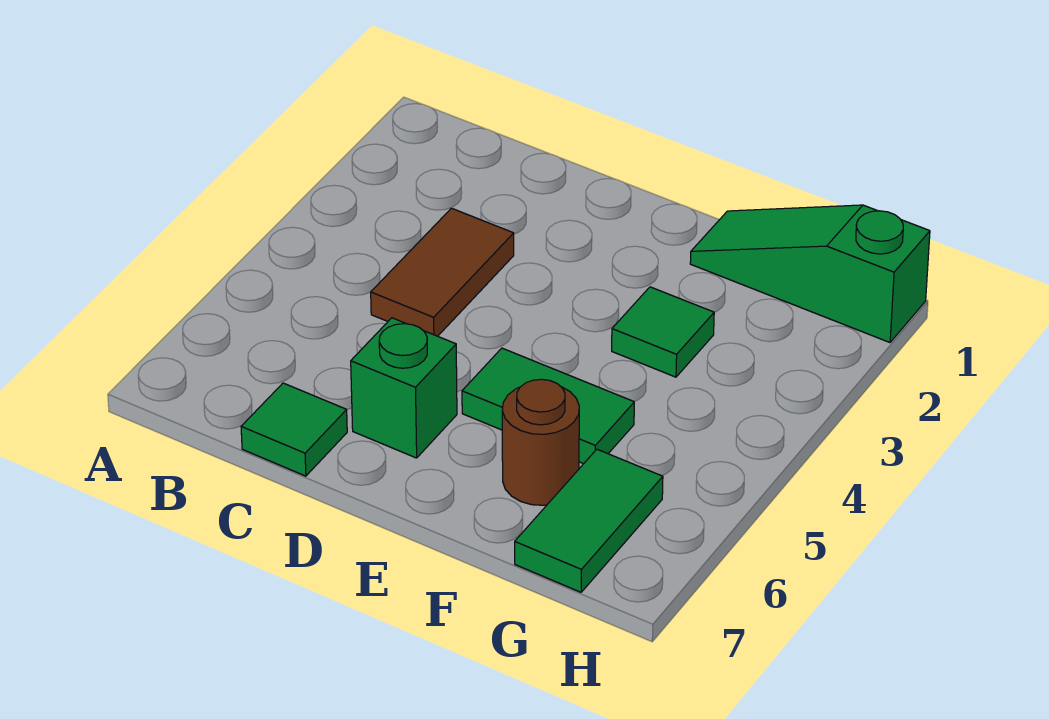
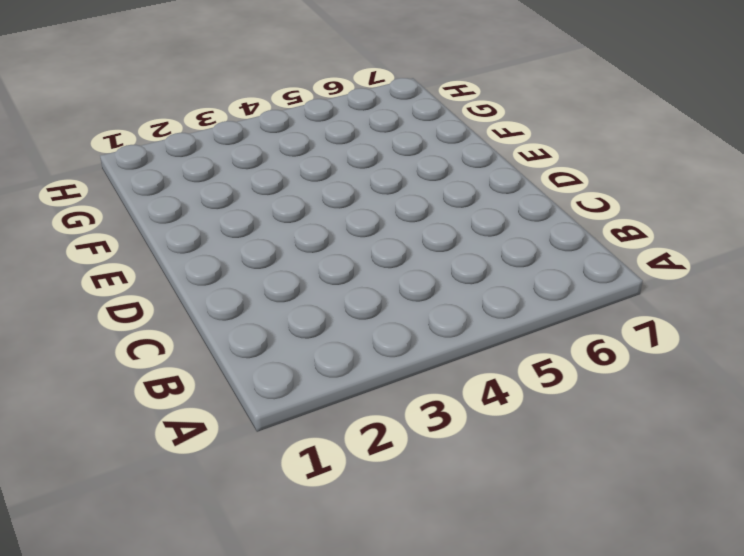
none -> brown 1x2 tile [371,208,514,336]
none -> green 1x1 tile [241,383,347,476]

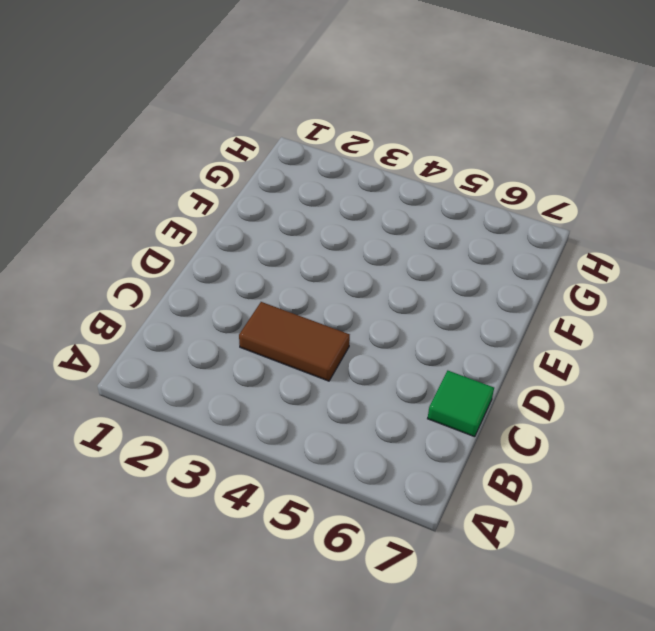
none -> green 1x1 brick [351,318,457,458]
none -> green 1x2 tile [462,348,634,464]

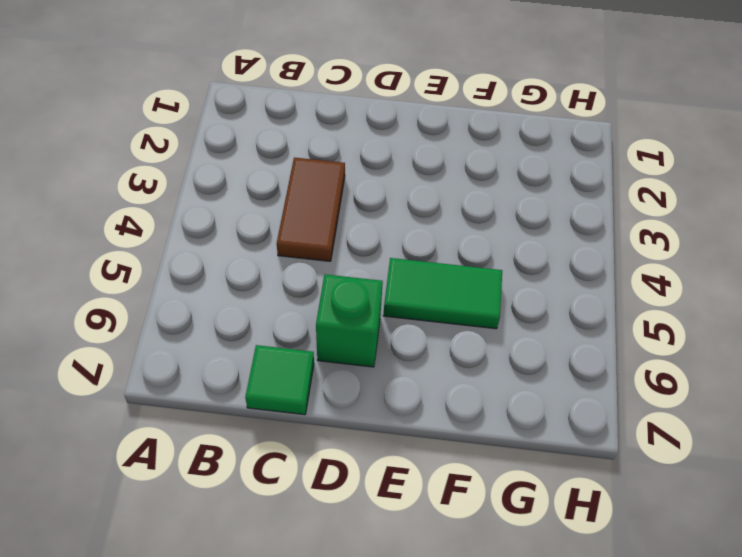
none -> green 1x3 slope [690,205,930,342]
none -> green 1x1 tile [612,287,714,377]

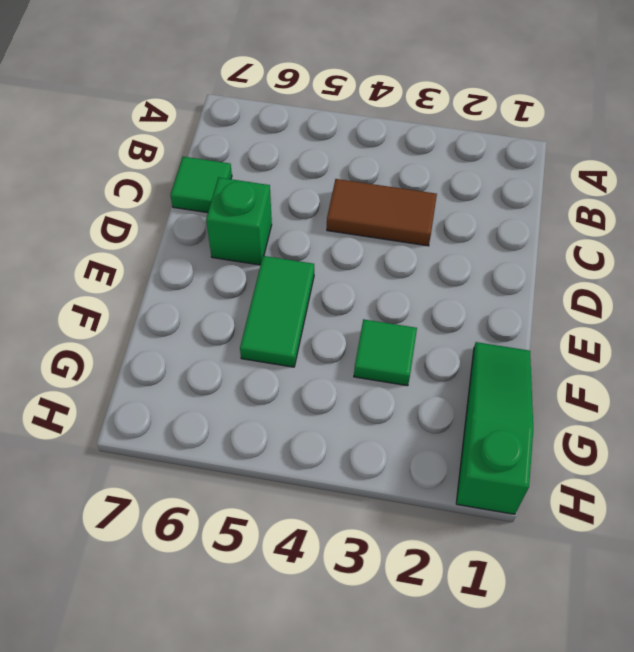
none -> brown 1x1 round brick [502,379,579,505]
none -> green 1x2 tile [515,449,663,592]

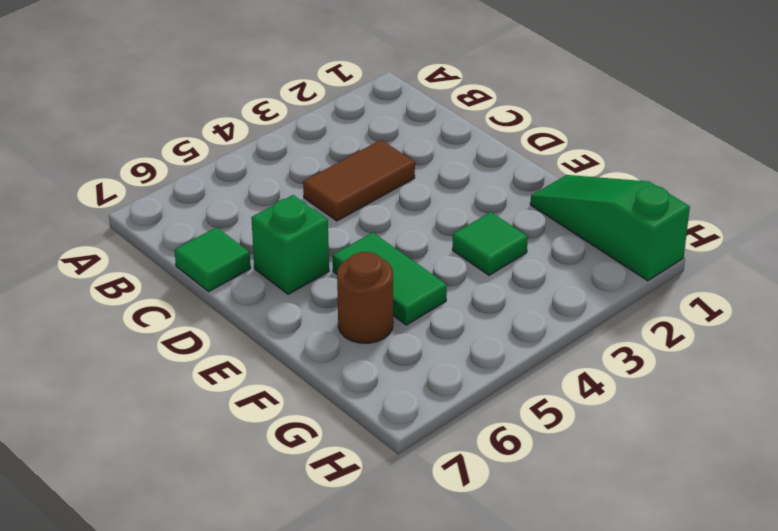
none -> green 1x2 tile [515,449,663,592]

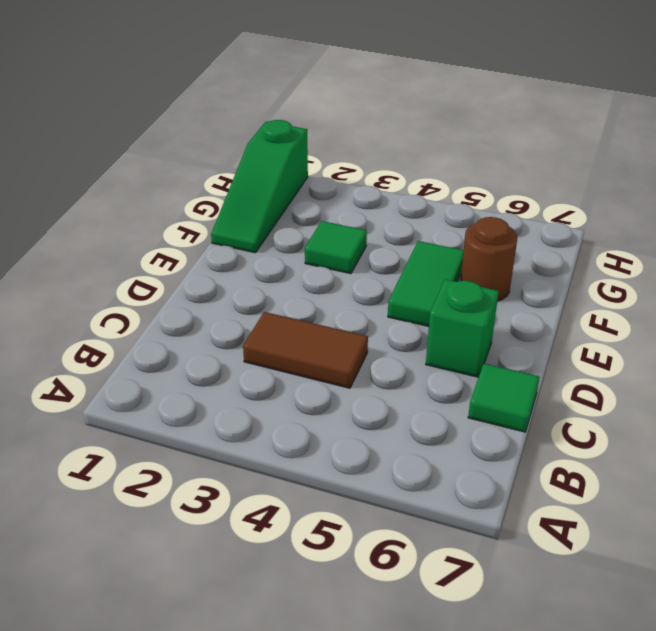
none -> green 1x2 tile [515,449,663,592]

